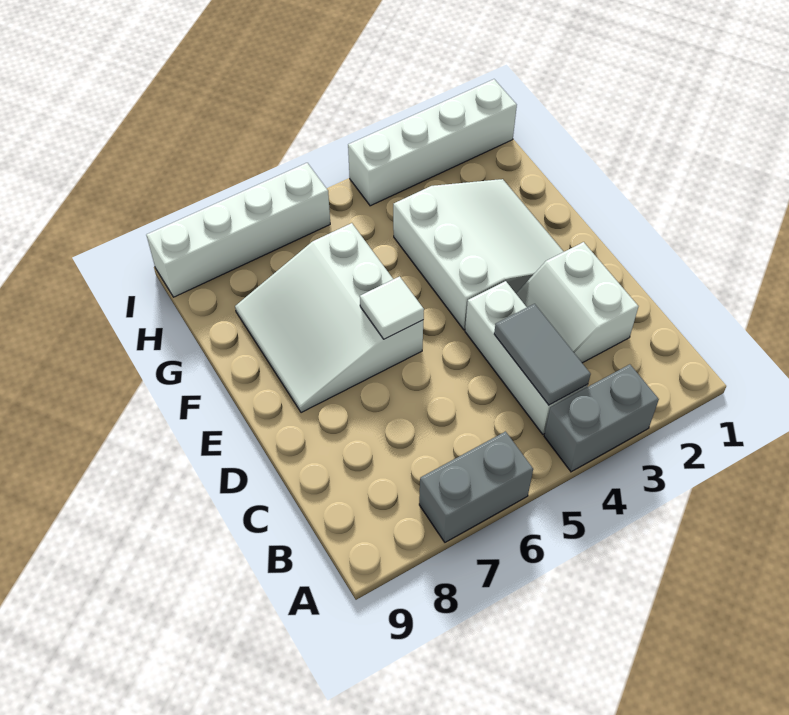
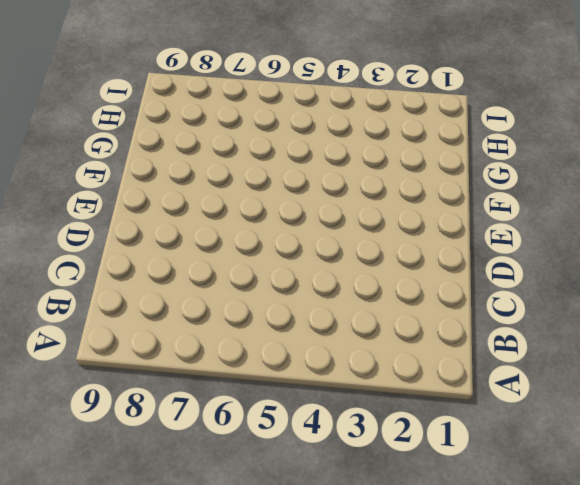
none -> grey 1x2 brick [544,364,659,472]
none -> grey 1x2 brick [419,431,533,542]

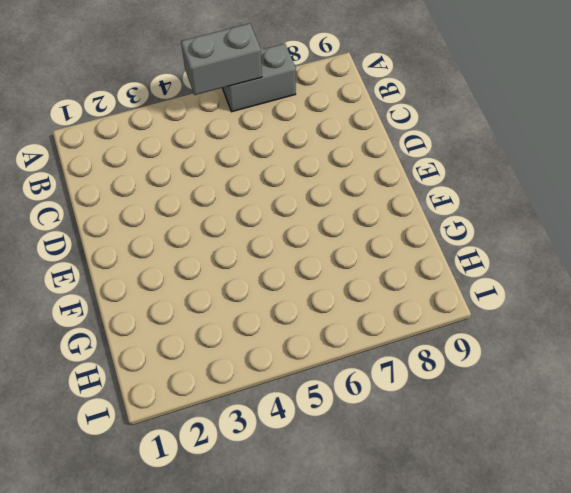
grey 1x2 brick [181,23,262,95] -> grey 1x2 brick moved to [544,364,659,472]
none -> white 1x3 brick [465,281,588,434]
none -> white 2x2 slope [516,242,638,363]

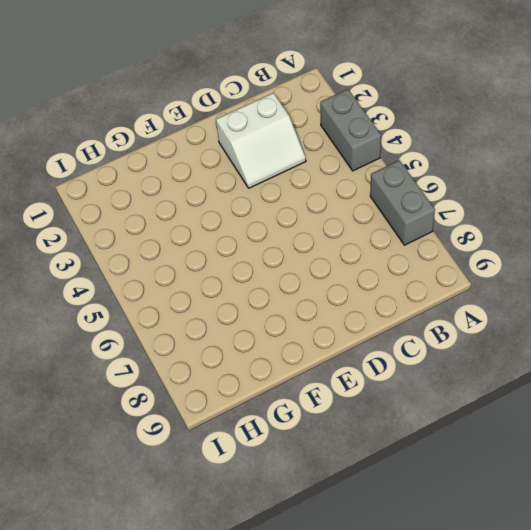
none -> white 1x3 brick [465,281,588,434]
none -> white 3x3 slope [393,179,564,330]

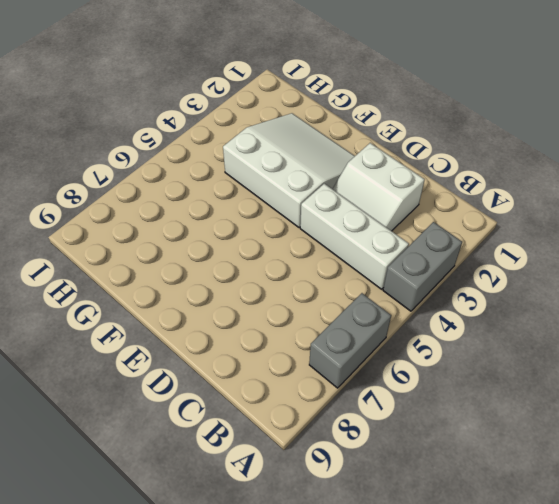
none -> white 3x3 slope [235,223,423,413]
none -> white 1x4 brick [348,79,517,206]

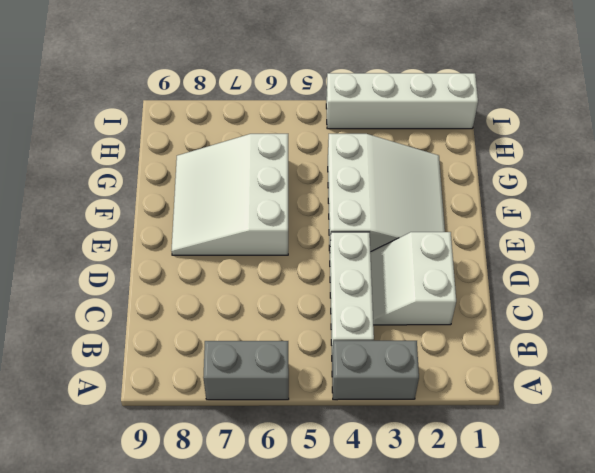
none -> white 1x4 brick [147,163,330,297]
none -> grey 1x2 tile [494,304,591,405]

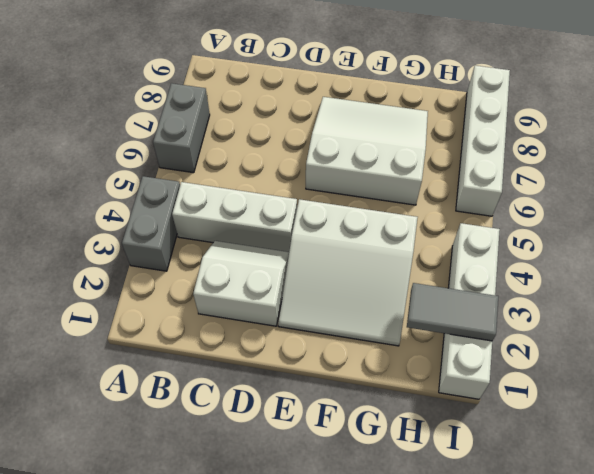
grey 1x2 tile [407,283,498,341] -> grey 1x2 tile moved to [494,304,591,405]
none -> white 1x1 tile [360,276,424,339]

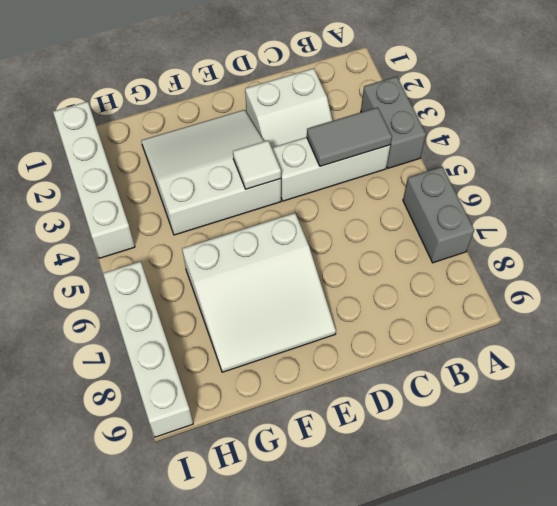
white 1x1 tile [233,140,281,189] -> white 1x1 tile moved to [360,276,424,339]

